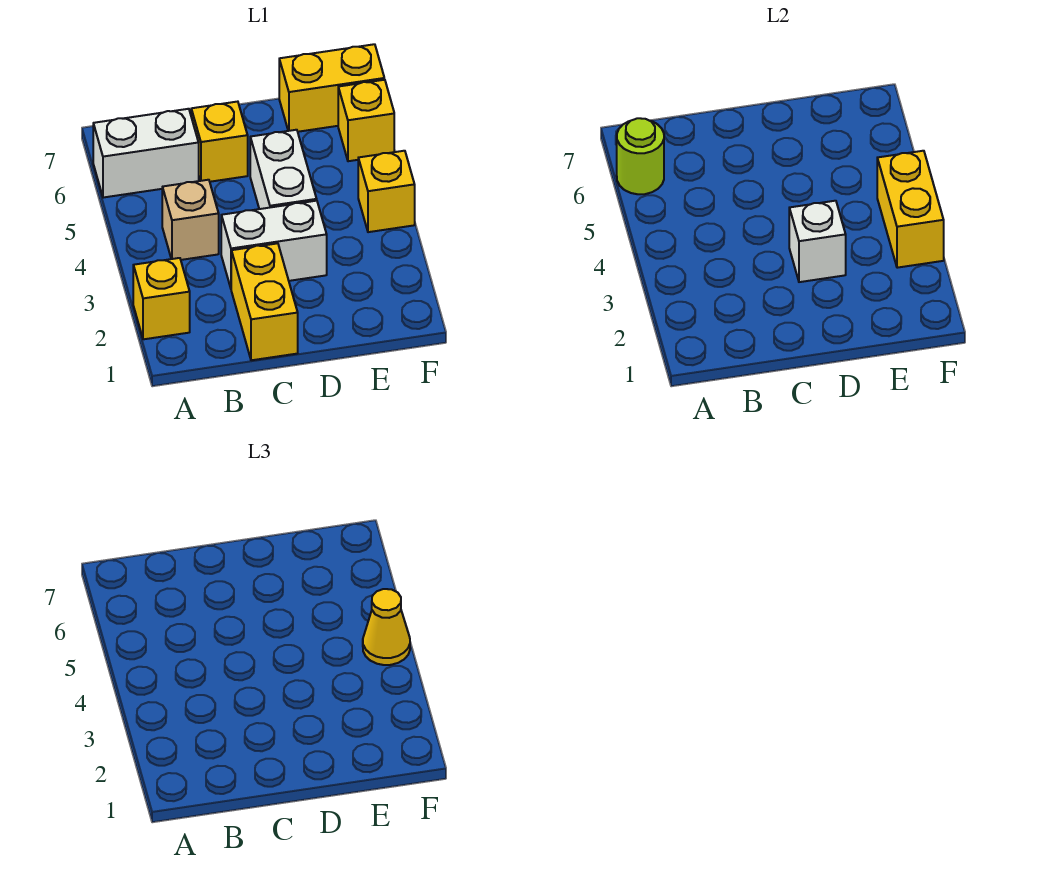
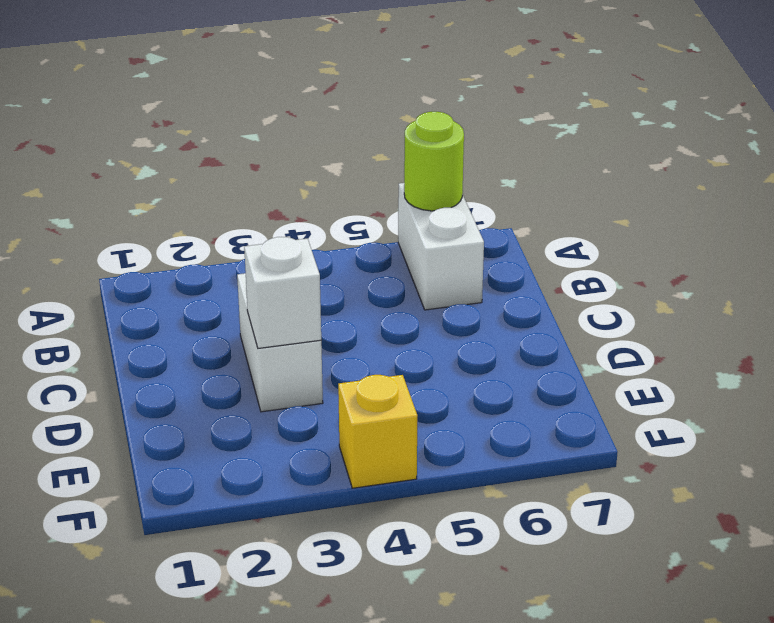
none -> yellow 1x1 brick [133,258,190,339]
none -> tan 1x1 brick [162,180,219,260]
none -> yellow 1x2 brick [231,243,298,360]

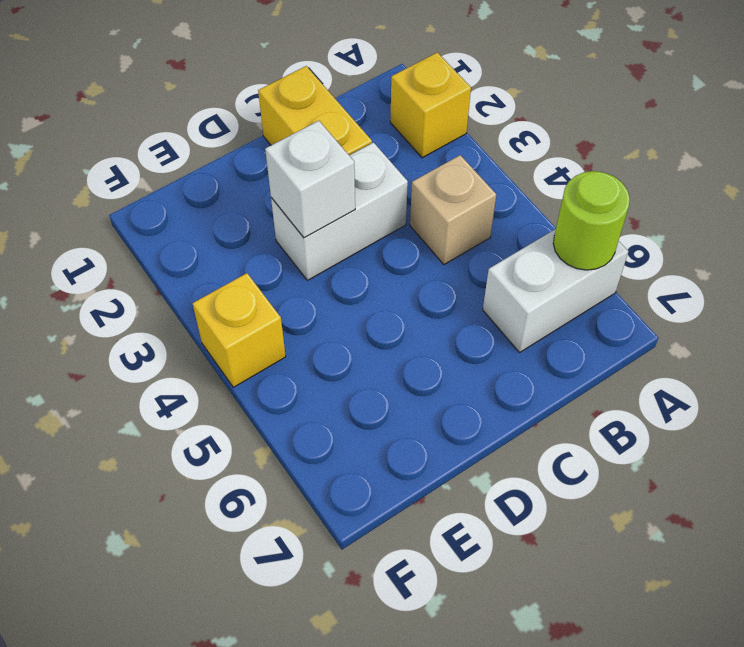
none -> yellow 1x1 brick [191,102,248,182]
none -> white 1x2 brick [250,130,317,209]
none -> yellow 1x2 brick [279,44,384,132]

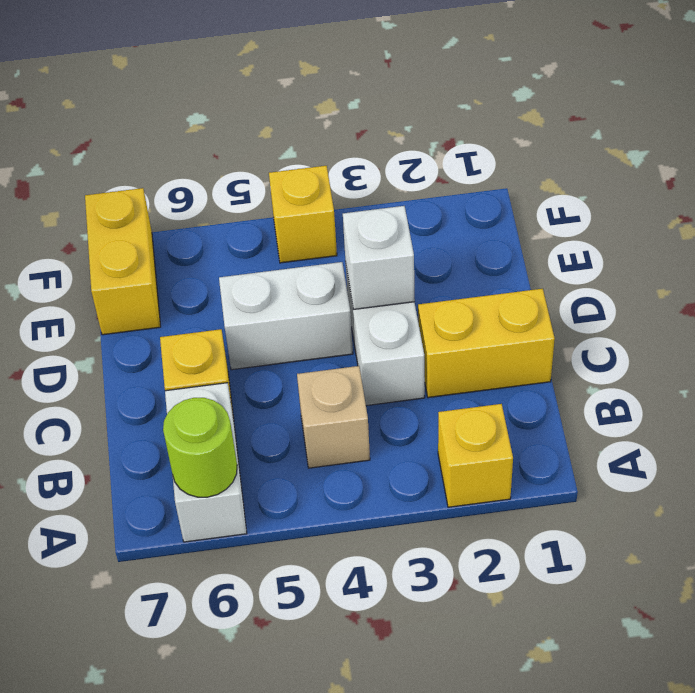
none -> yellow 1x1 brick [338,80,394,161]
none -> yellow 1x2 brick [877,151,944,268]
none -> yellow 1x1 cone [363,589,410,665]

